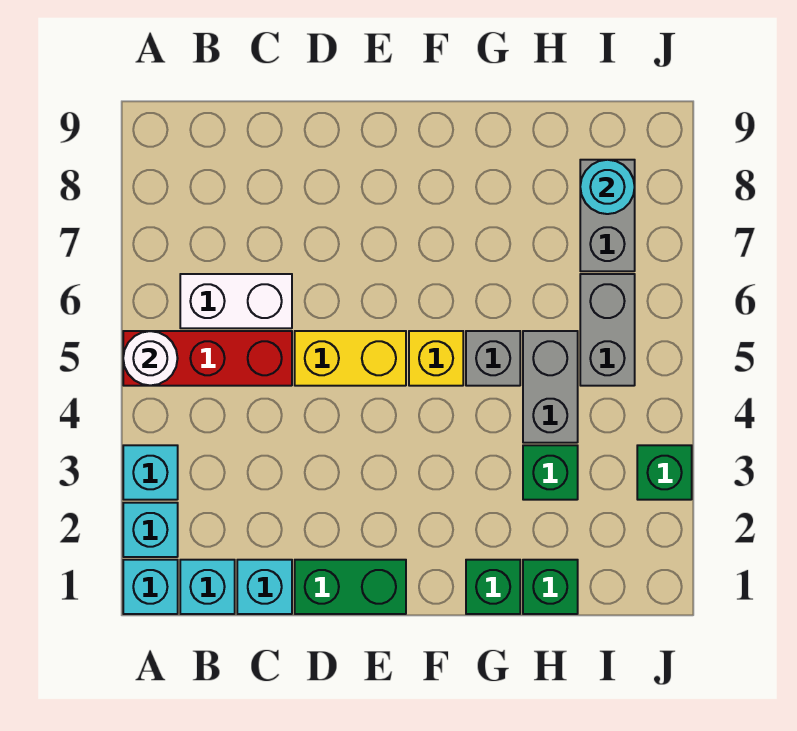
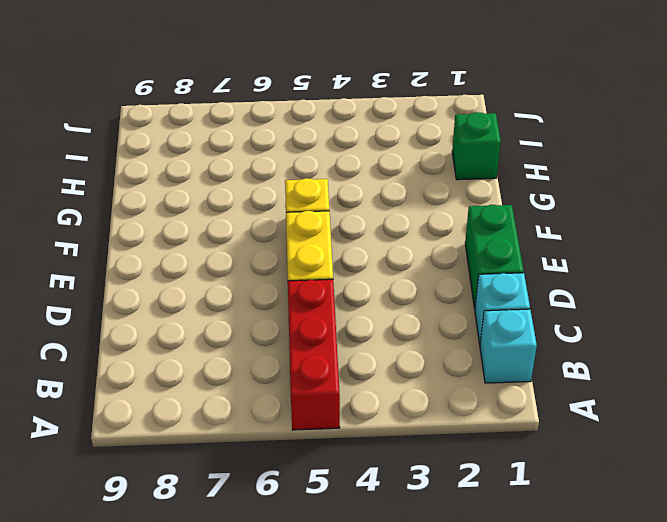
none -> cyan 1x1 brick [123,560,178,614]
none -> cyan 1x1 brick [123,503,178,557]
none -> cyan 1x1 brick [123,445,178,500]

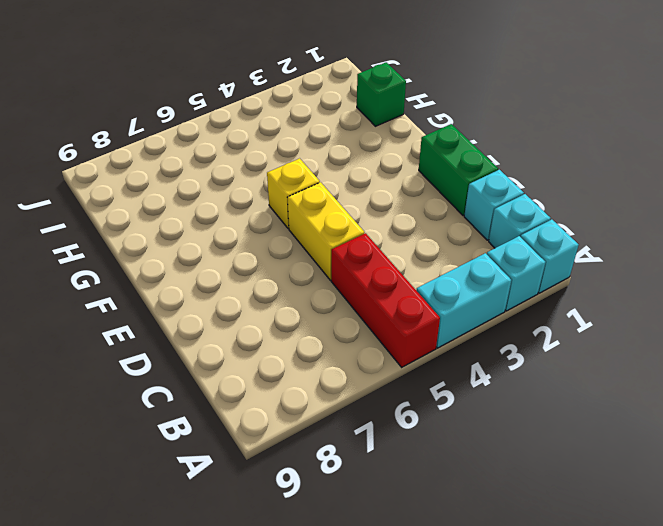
cyan 1x2 brick [416,253,511,348] -> cyan 1x1 brick [123,445,178,500]
none -> white 1x2 brick [180,274,292,328]
none -> green 1x1 brick [466,560,520,614]
none -> grey 1x1 brick [466,331,520,386]

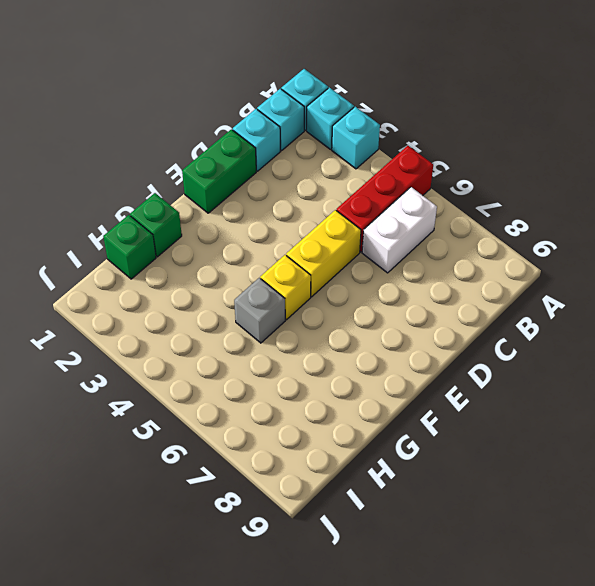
none -> green 1x1 brick [523,445,578,500]
none -> grey 1x2 brick [523,331,578,443]
none -> grey 1x2 brick [580,274,635,386]

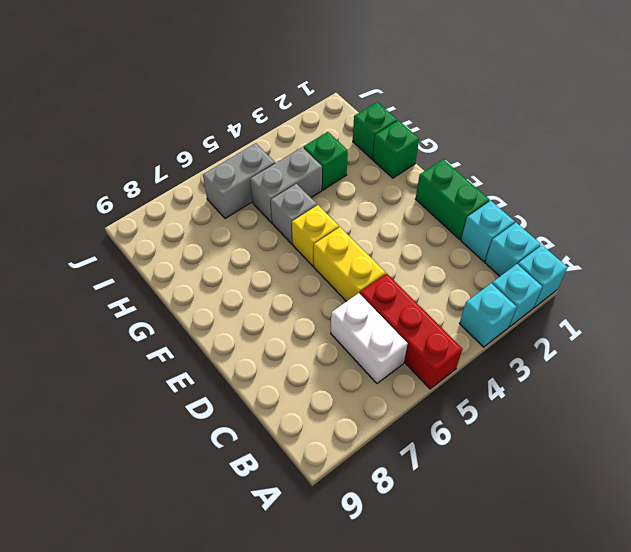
none -> grey 1x2 brick [580,160,635,271]
none -> green 1x1 brick [637,445,692,500]
none -> white 1x1 round brick [123,331,178,386]

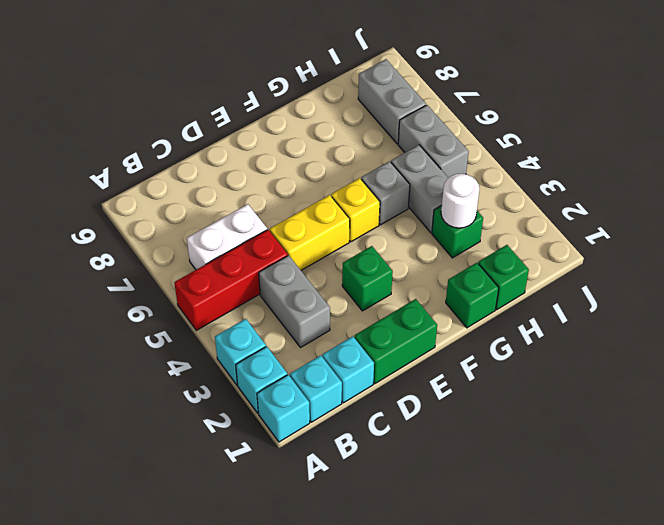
grey 1x2 brick [259,255,330,348] -> none
green 1x1 brick [342,246,393,311] -> green 1x1 brick moved to [637,445,692,500]
white 1x1 round brick [441,174,479,228] -> white 1x1 round brick moved to [123,331,178,386]
none -> cyan 1x1 round brick [580,160,635,214]

